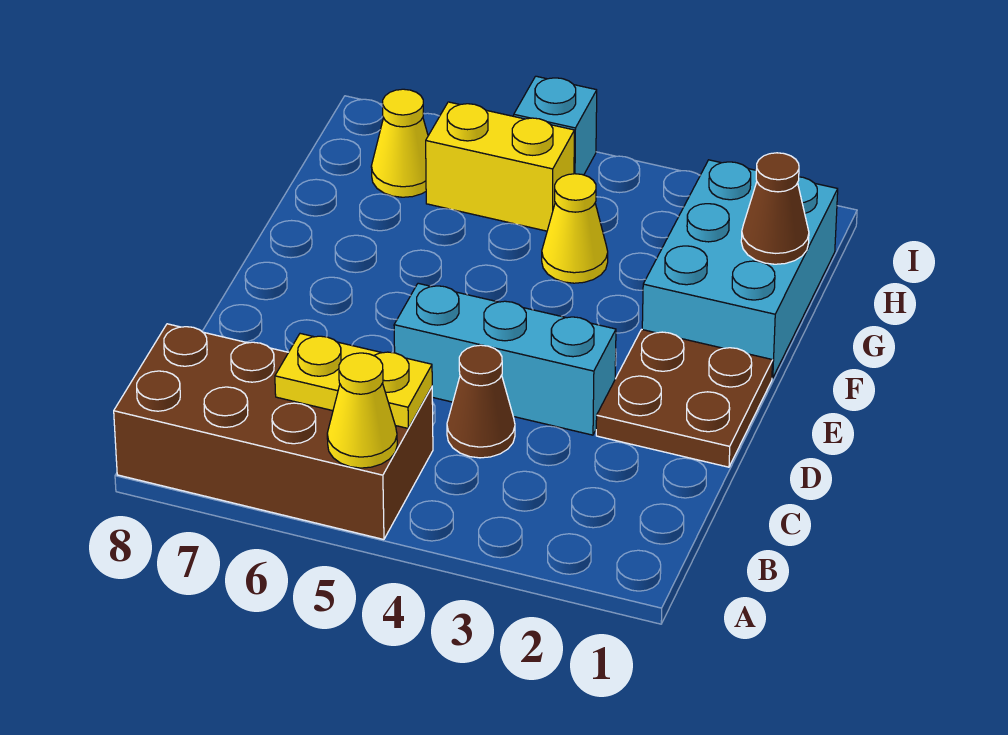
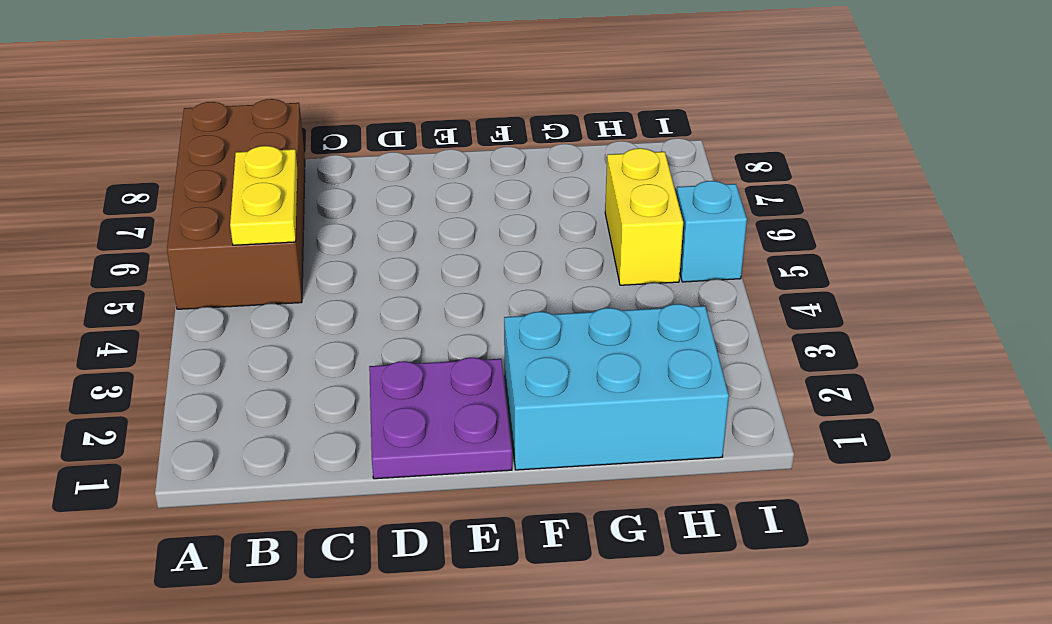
purple 2x2 plate [369,358,512,479] -> brown 2x2 plate [596,329,773,467]
none -> brown 1x1 cone [447,345,515,458]
none -> cyan 1x3 brick [394,283,616,435]
none -> yellow 1x1 cone [542,174,608,283]

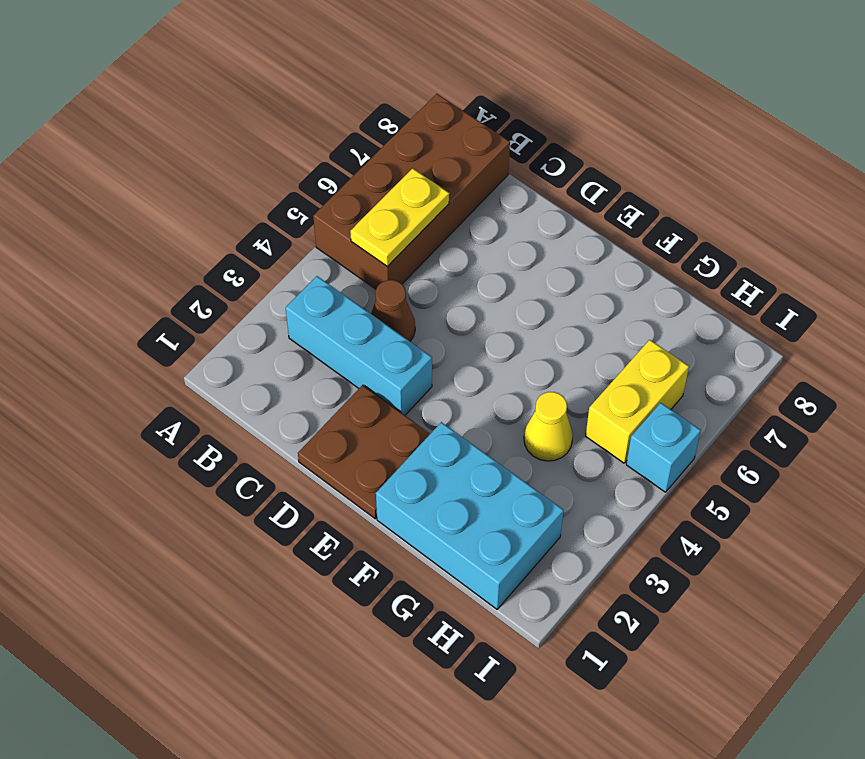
cyan 1x3 brick [286,276,432,415] -> cyan 1x3 brick turned to [394,283,616,435]
none -> yellow 1x1 cone [371,89,428,197]
none -> yellow 1x1 cone [327,353,397,468]
none -> brown 1x1 cone [741,153,809,264]

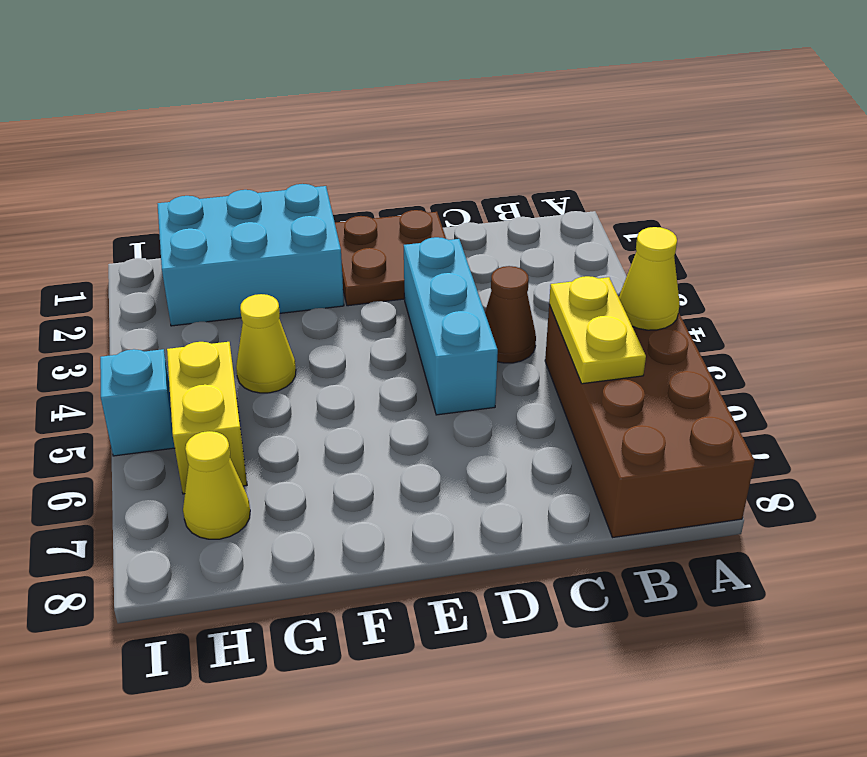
none -> brown 1x1 cone [741,153,809,264]

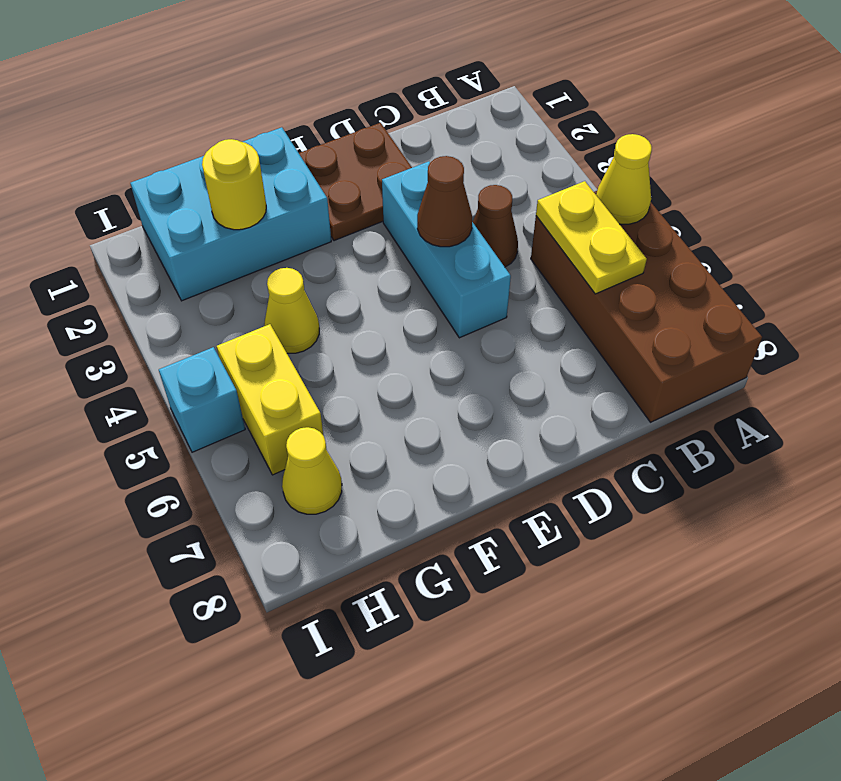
brown 1x1 cone [417,156,472,247] -> brown 1x1 cone moved to [741,153,809,264]
yellow 1x1 round brick [202,139,266,230] -> none

